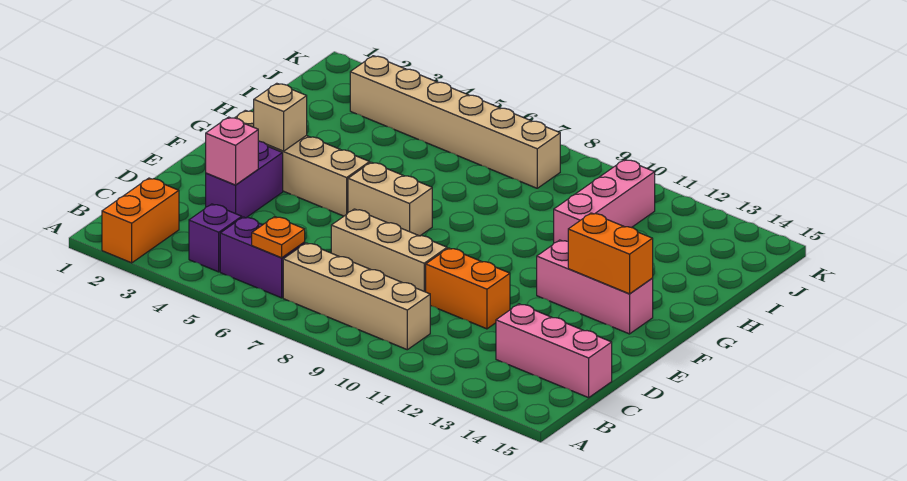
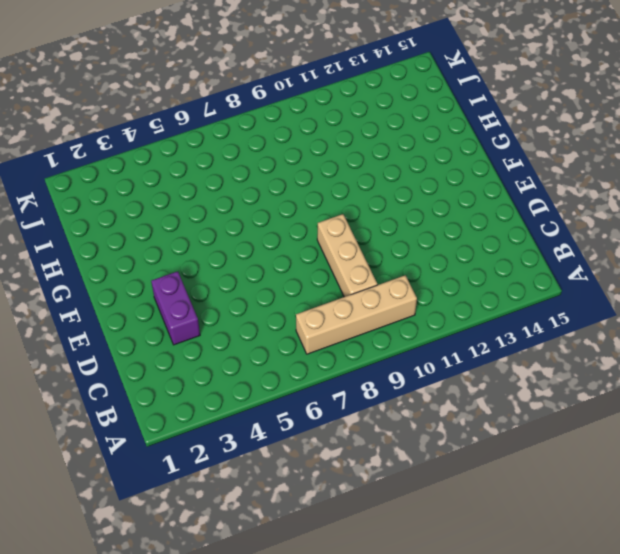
tan 1x3 brick [317,214,377,297] -> tan 1x3 brick turned to [331,209,447,292]
none -> orange 1x2 brick [102,178,179,263]
none -> purple 1x1 brick [189,204,242,272]
none -> purple 1x2 brick [220,217,305,298]

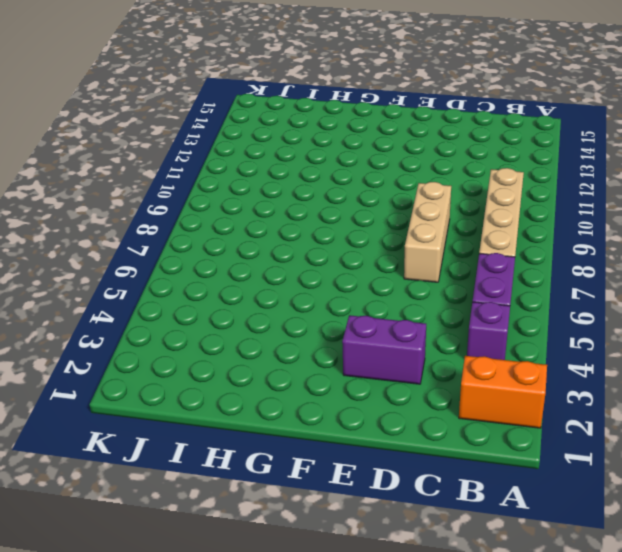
none -> pink 1x3 brick [496,304,612,398]
none -> orange 1x2 brick [426,248,510,329]
none -> tan 1x4 brick [235,110,370,216]

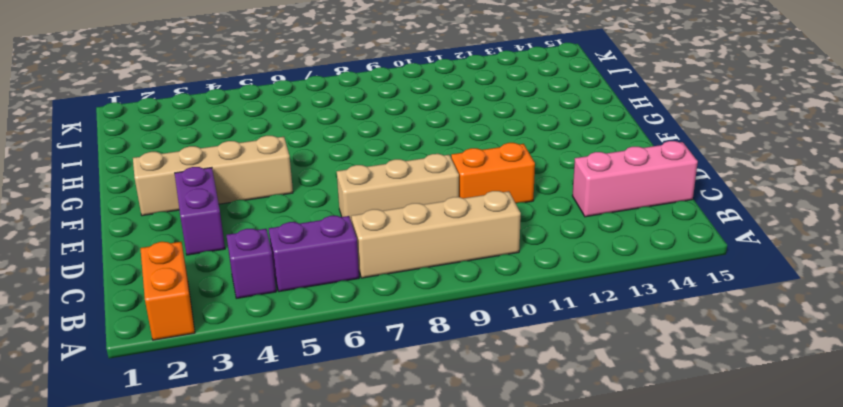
none -> tan 1x2 brick [348,162,432,236]
none -> pink 1x3 brick [537,240,653,334]
none -> pink 1x3 brick [554,159,655,243]

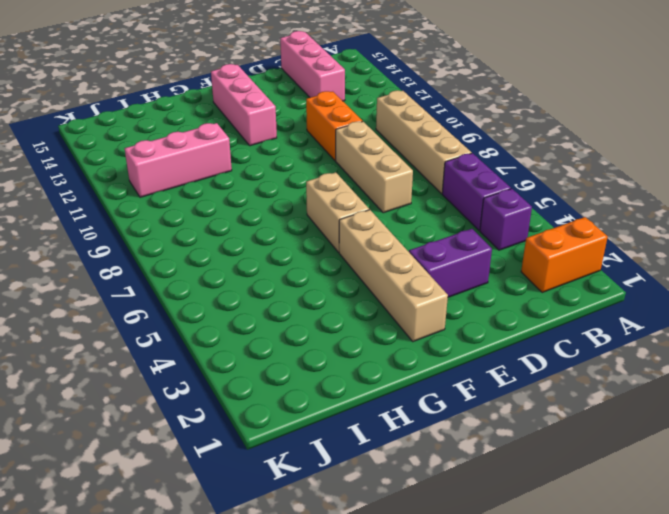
none -> tan 1x6 brick [350,56,560,188]
none -> orange 1x1 plate [252,217,305,258]
none -> pink 1x1 brick [206,117,258,185]

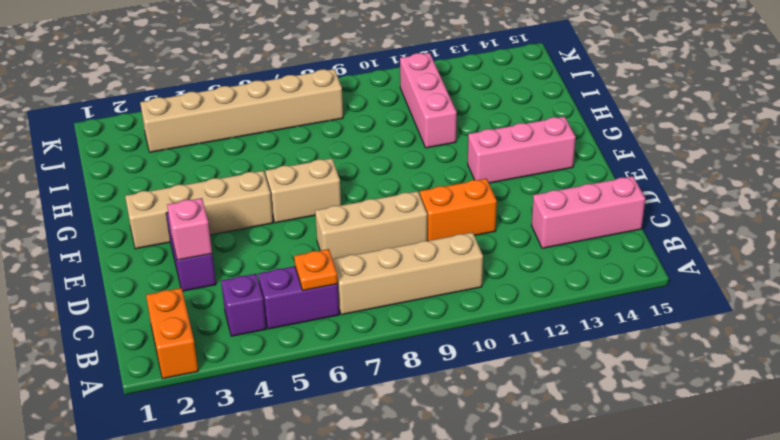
none -> tan 1x1 brick [254,83,307,151]
none -> orange 1x2 brick [568,213,653,294]

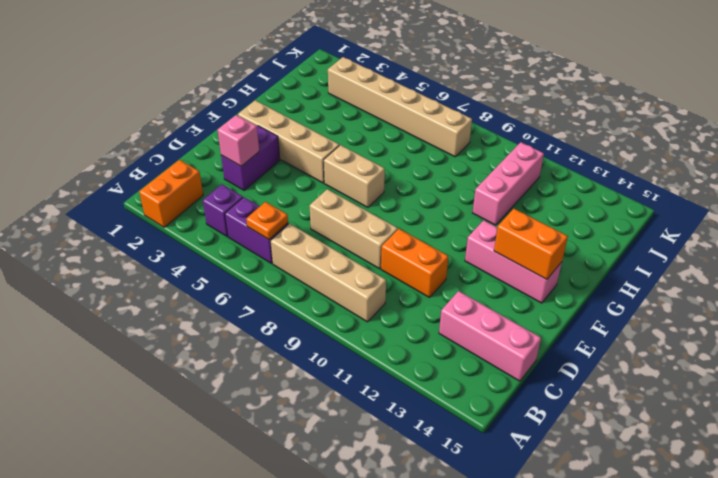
none -> tan 1x1 brick [254,83,307,151]

